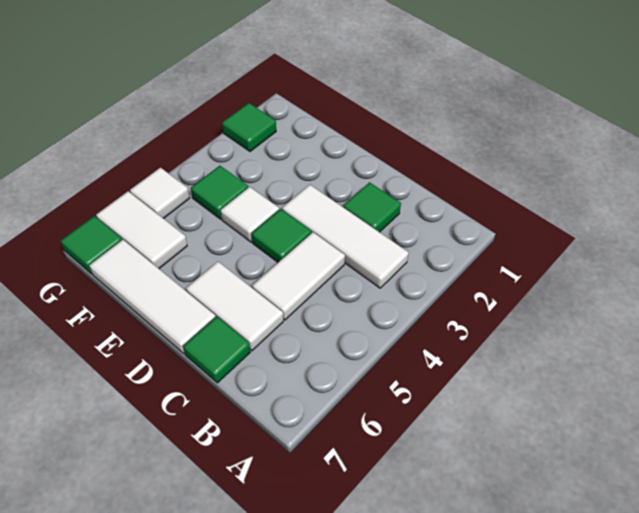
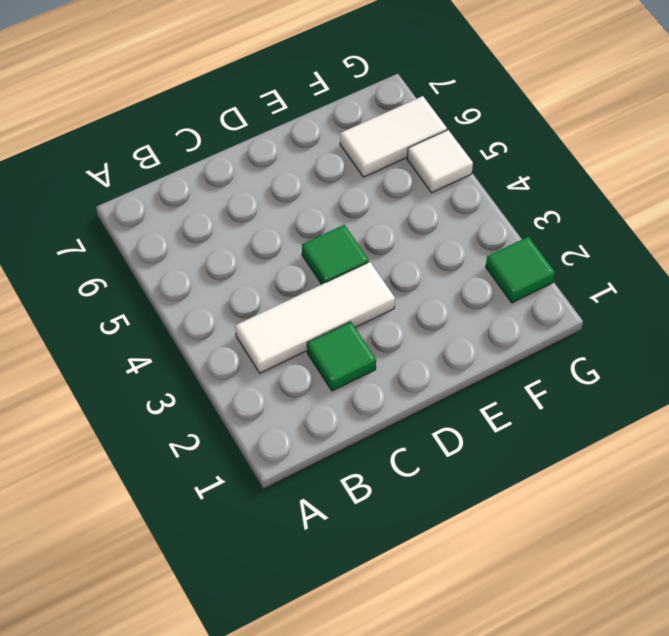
none -> white 1x2 tile [252,232,345,320]
none -> white 1x2 tile [186,262,283,351]
none -> green 1x1 tile [183,317,250,383]

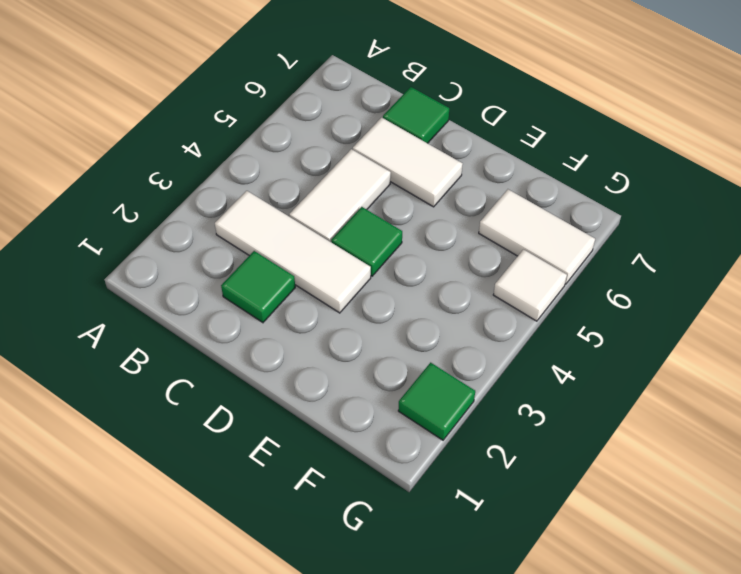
none -> white 1x3 tile [89,240,216,354]
none -> white 1x1 tile [221,187,279,242]
none -> green 1x1 tile [191,166,248,219]

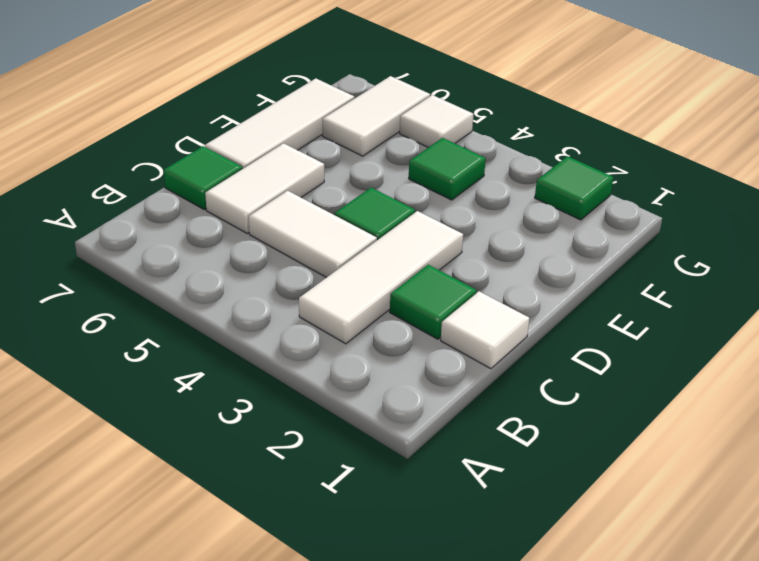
white 1x1 tile [441,291,529,369] -> white 1x1 tile moved to [221,187,279,242]
none -> green 1x1 tile [61,216,122,274]

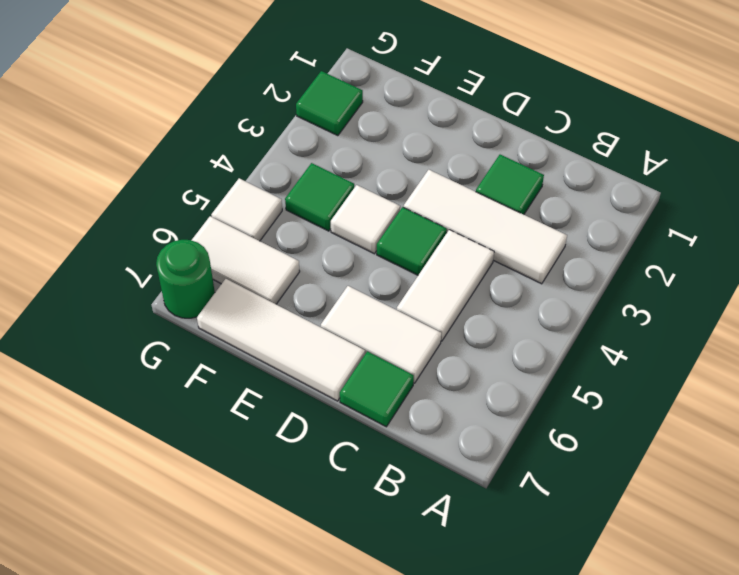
green 1x1 round brick [156,240,215,318] -> green 1x1 tile [61,216,122,274]

